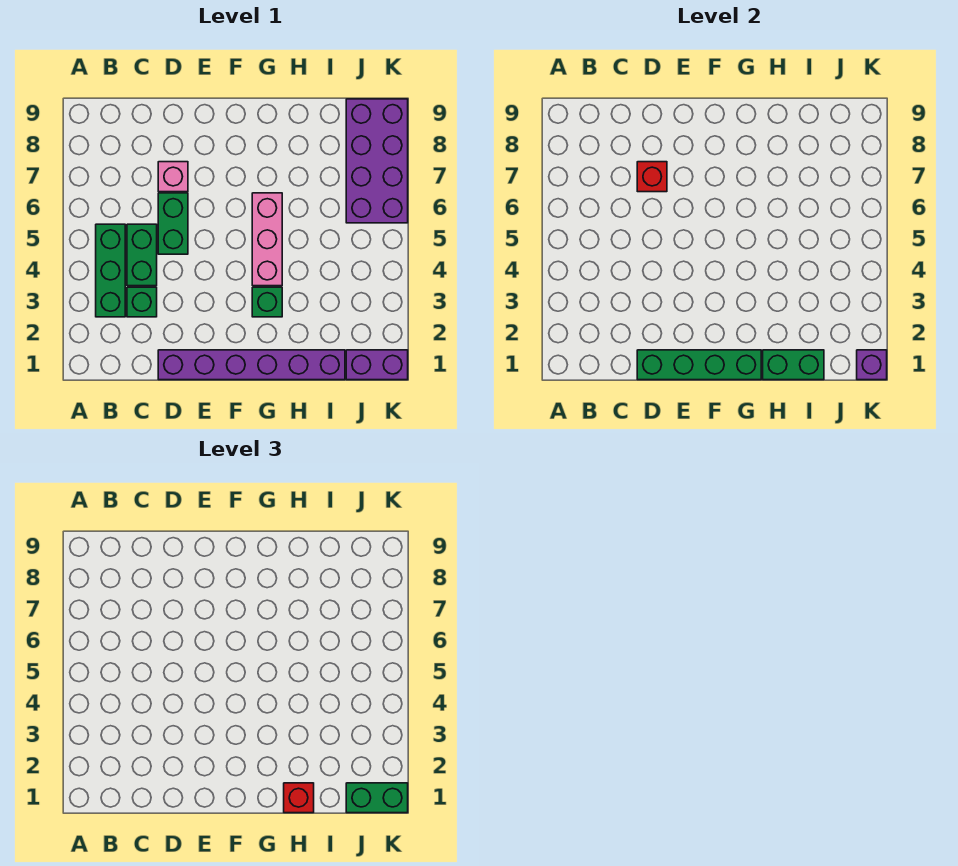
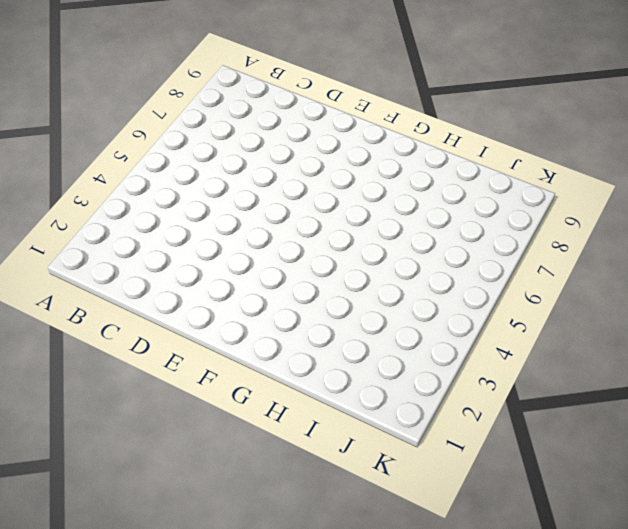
none -> green 1x3 brick [96,224,125,317]
none -> green 1x1 brick [127,287,157,317]
none -> green 1x2 brick [127,224,157,286]

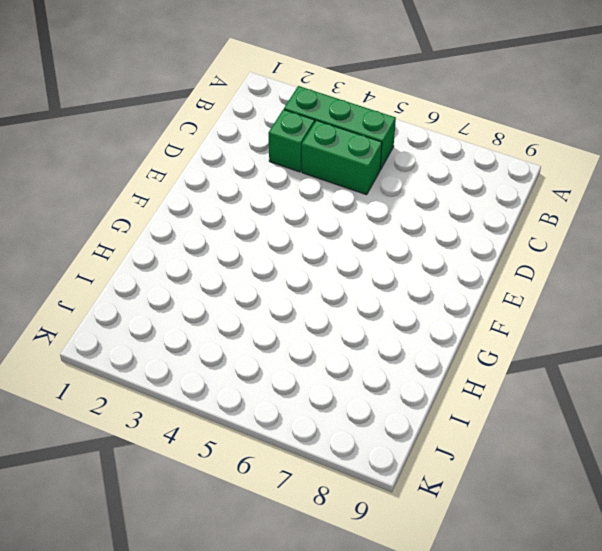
none -> purple 1x6 brick [158,350,345,380]
none -> green 1x2 brick [158,193,188,254]
none -> pink 1x1 brick [158,162,188,192]

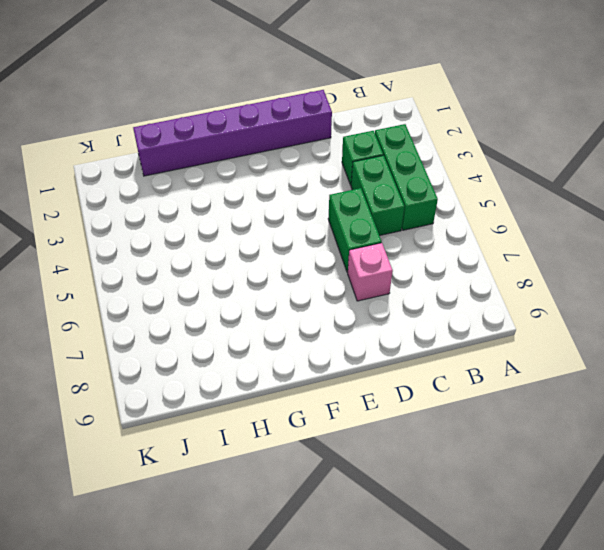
none -> green 1x1 brick [252,287,282,317]
none -> pink 1x3 brick [252,193,282,286]
none -> purple 1x2 brick [346,350,408,380]

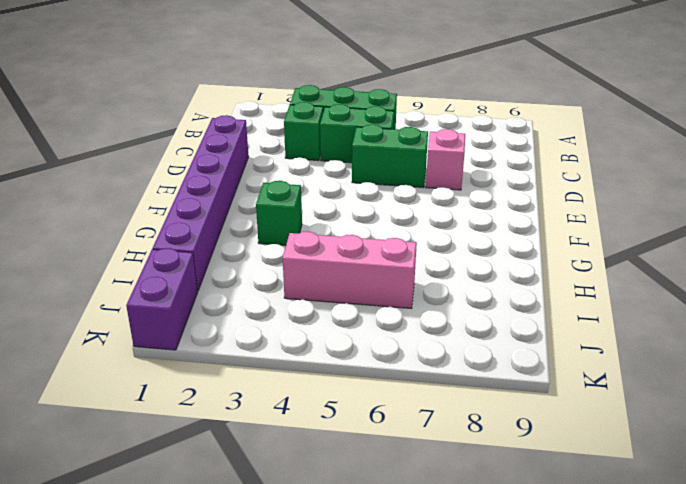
pink 1x3 brick [283,231,417,308] -> pink 1x3 brick moved to [252,193,282,286]
none -> purple 2x4 brick [346,99,408,223]
none -> green 1x4 brick [637,350,761,380]
none -> red 1x1 brick [637,162,667,192]

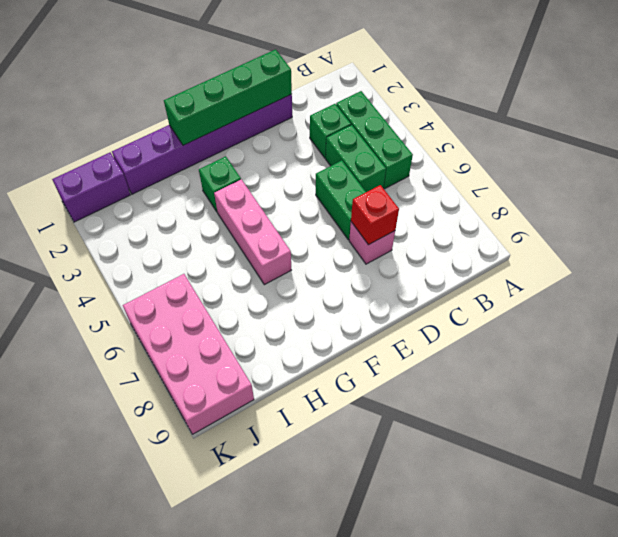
pink 2x4 brick [123,274,254,434] -> purple 2x4 brick [346,99,408,223]
none -> green 1x2 brick [763,350,824,380]
none -> purple 1x1 brick [857,350,887,380]
none -> red 1x1 brick [284,783,314,813]

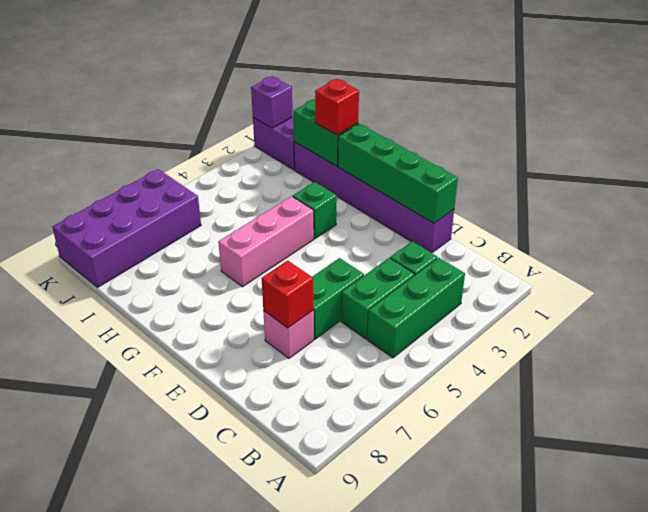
none -> green 1x2 brick [346,783,408,813]

